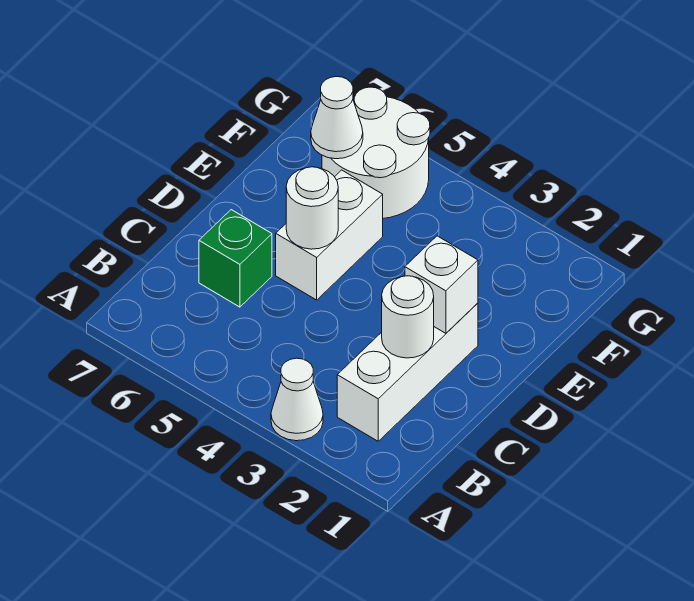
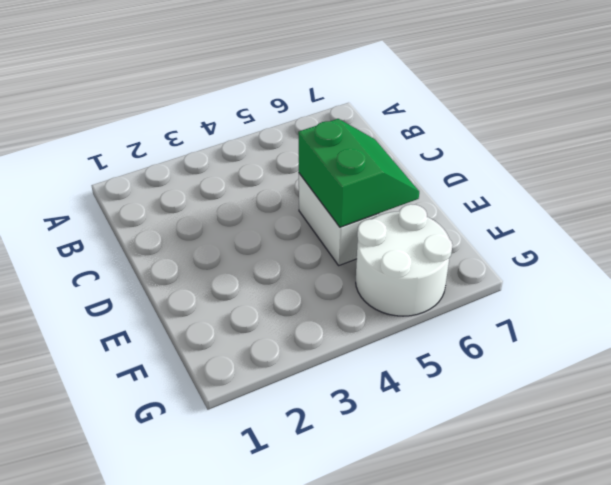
green 2x2 slope [298,119,419,227] -> white 1x1 round brick [286,167,338,249]
none -> white 1x1 cone [271,358,323,441]
none -> white 1x3 brick [337,303,478,441]

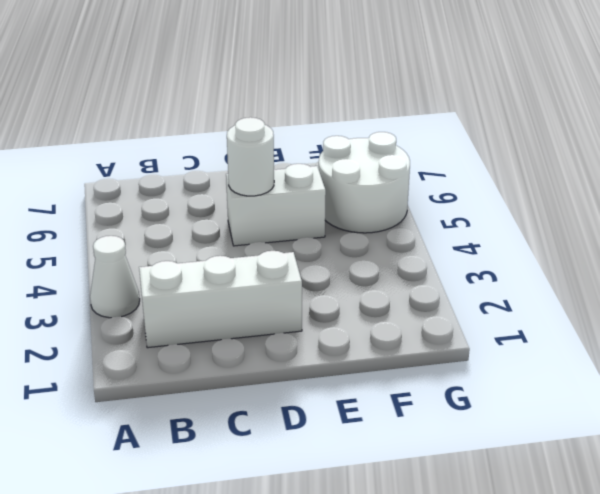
none -> green 1x1 brick [199,210,272,307]
none -> white 1x1 round brick [382,276,434,358]

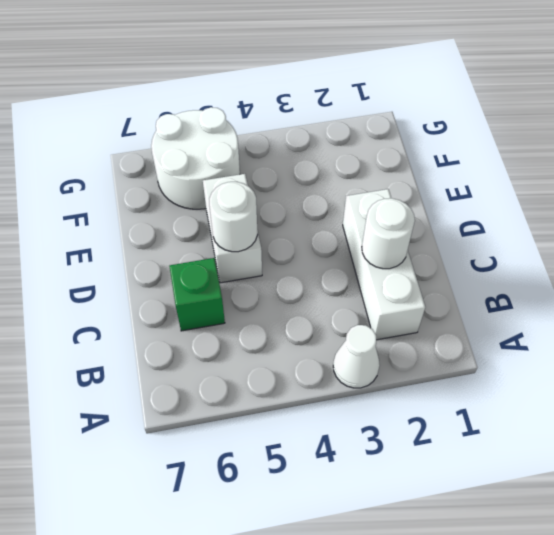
none -> white 1x1 brick [405,236,478,333]
none -> white 1x1 cone [311,77,363,159]

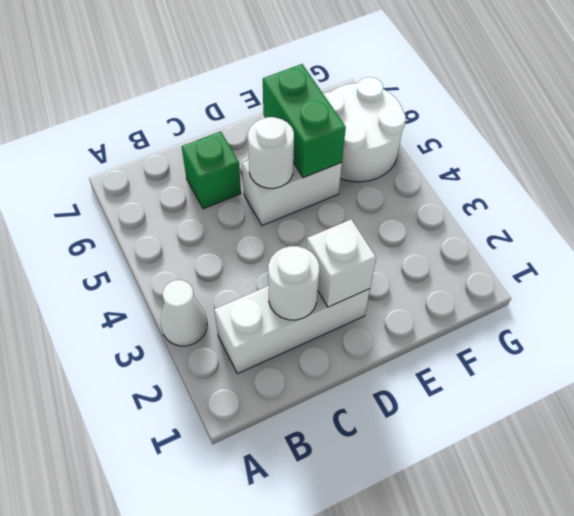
green 1x2 brick [263,64,346,178] -> none
none -> white 1x1 cone [311,77,363,159]

